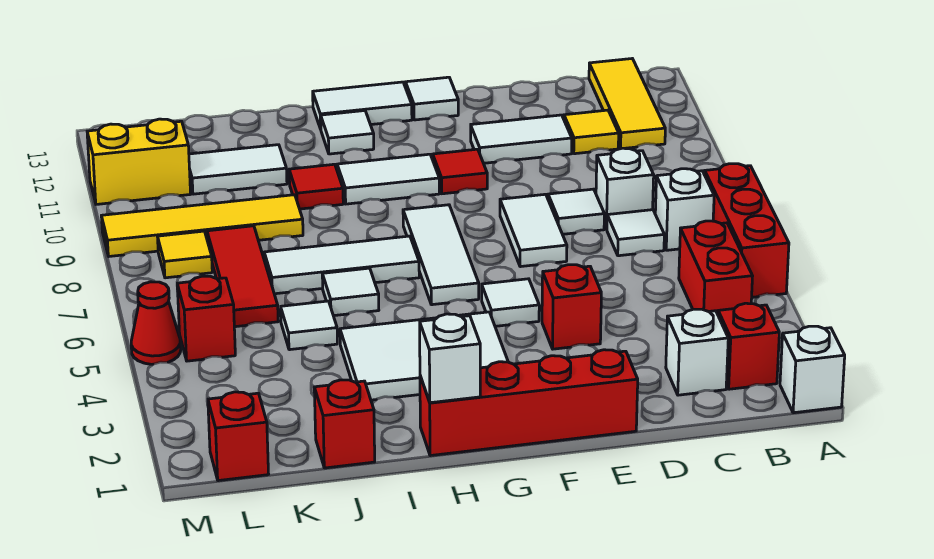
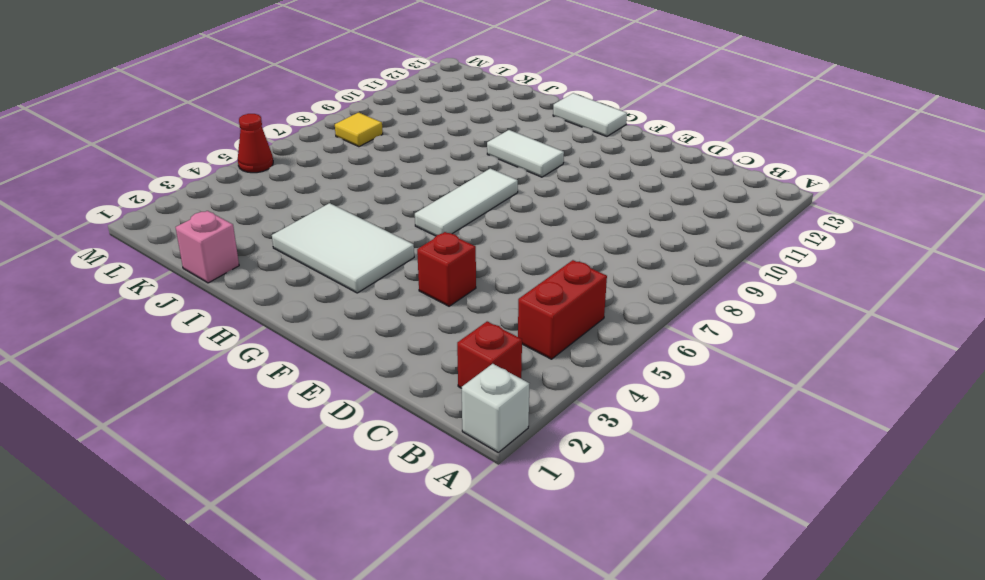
pink 1x1 brick [176,211,239,283] -> red 1x1 brick [314,380,375,468]
none -> red 1x3 brick [705,164,789,297]
none -> white 1x1 brick [655,169,714,250]
none -> yellow 1x3 tile [589,59,665,149]
none -> white 1x1 brick [666,309,728,395]

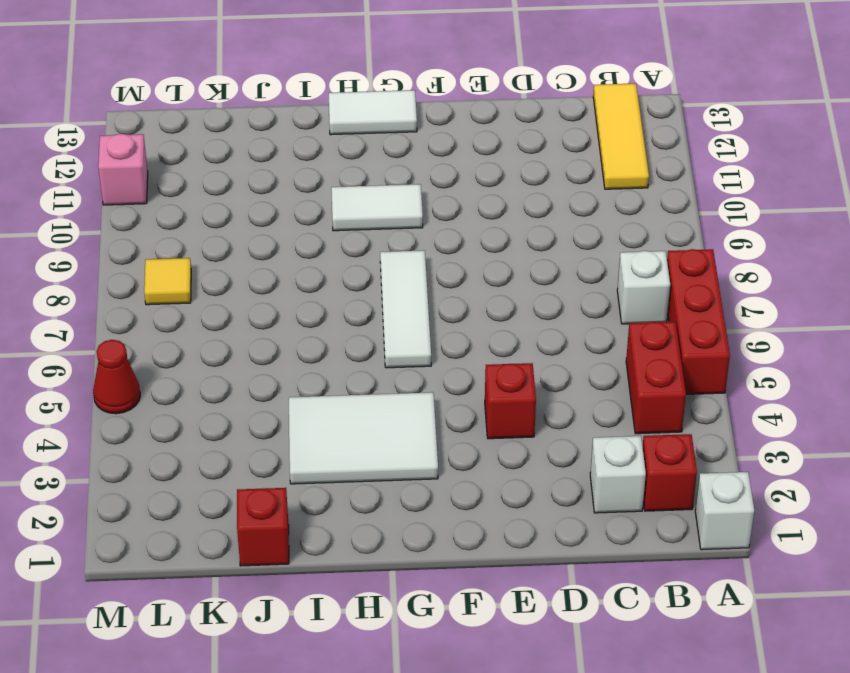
pink 1x1 brick [98,134,148,205] -> yellow 1x2 brick [87,119,191,204]
none -> white 1x1 tile [607,210,664,256]
none -> white 1x1 brick [596,148,654,229]
none -> yellow 1x1 tile [564,110,619,154]
none -> white 1x1 tile [548,189,604,234]

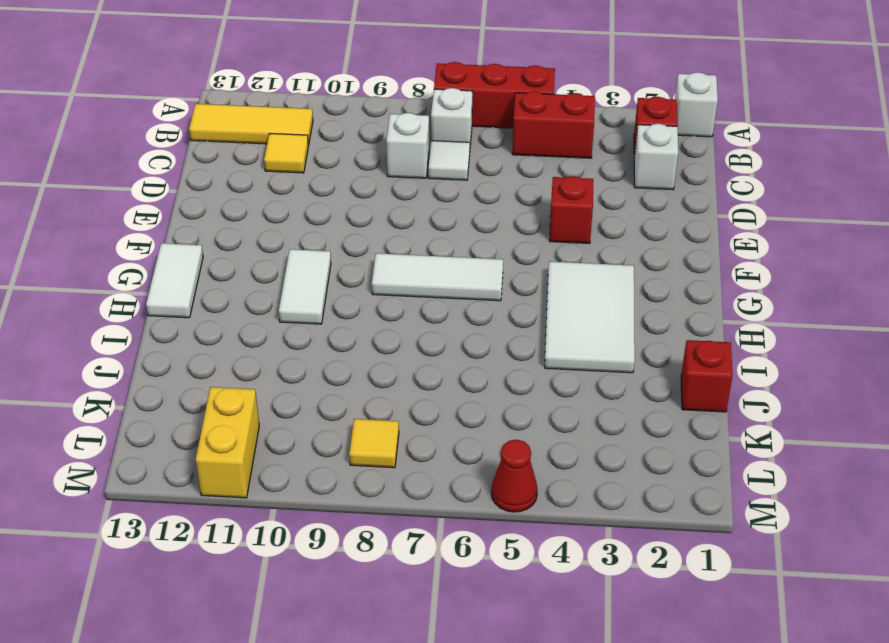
none -> white 1x1 tile [548,189,604,234]
none -> white 1x2 tile [471,115,572,163]
none -> red 1x4 brick [420,350,638,456]
none -> white 1x2 tile [500,194,567,267]

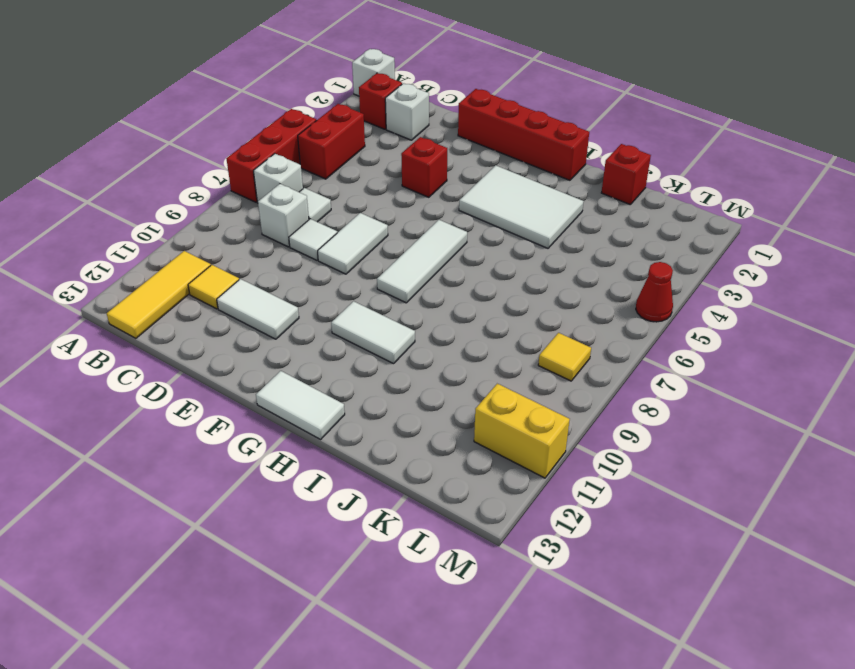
none -> white 1x1 tile [482,279,539,326]
none -> red 1x1 tile [433,149,487,194]
none -> white 1x1 tile [406,77,458,120]
none -> white 1x3 tile [264,236,419,294]

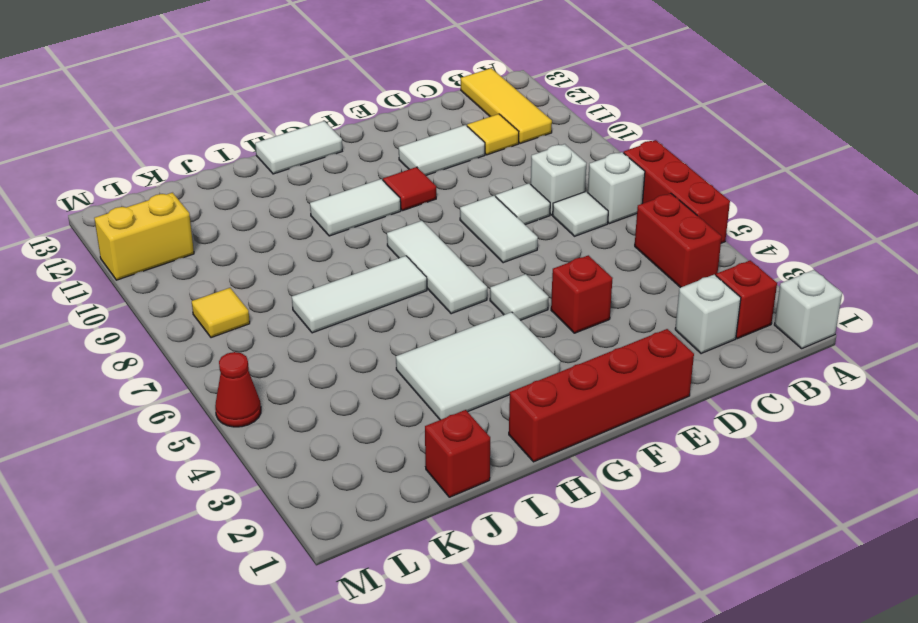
none -> white 1x1 tile [406,77,458,120]
none -> white 1x1 tile [321,111,374,154]
none -> white 1x1 tile [322,268,379,316]
none -> red 1x1 tile [289,164,343,209]

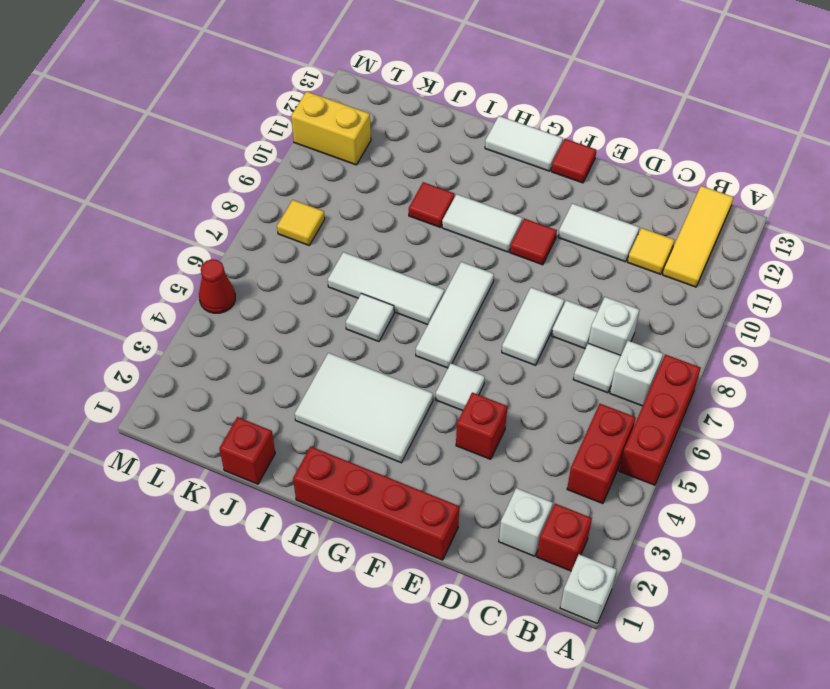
red 1x1 tile [551,139,596,183] -> white 1x1 tile [406,77,458,120]
none -> white 1x1 tile [321,111,374,154]
none -> white 1x1 tile [281,301,337,350]
none -> yellow 1x4 tile [101,195,303,256]
none -> white 1x2 tile [189,145,287,194]

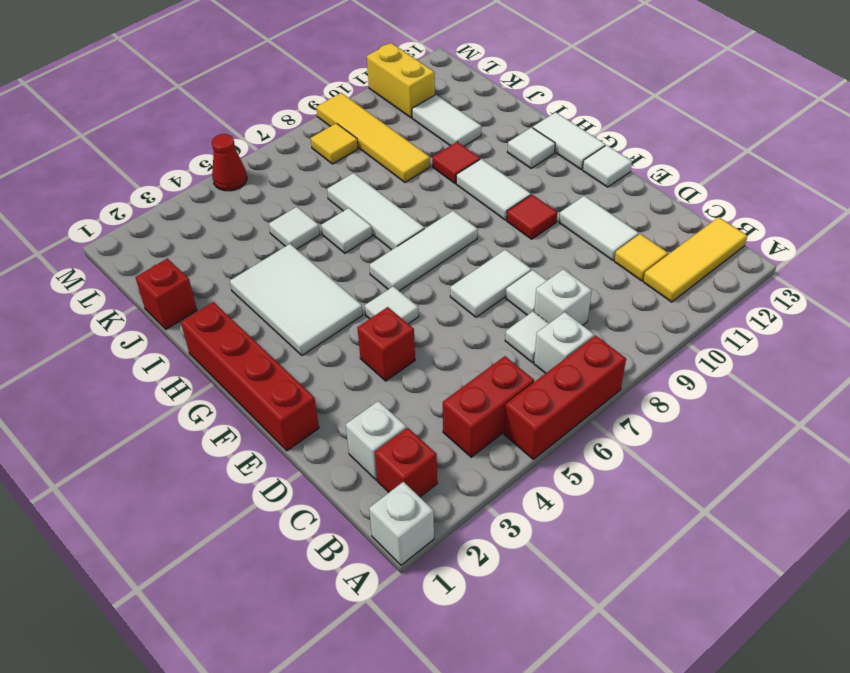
none -> red 1x3 tile [207,226,278,327]
none -> red 1x1 brick [208,392,268,481]
none -> red 1x1 brick [177,276,235,361]
none -> white 1x1 brick [420,314,480,403]

